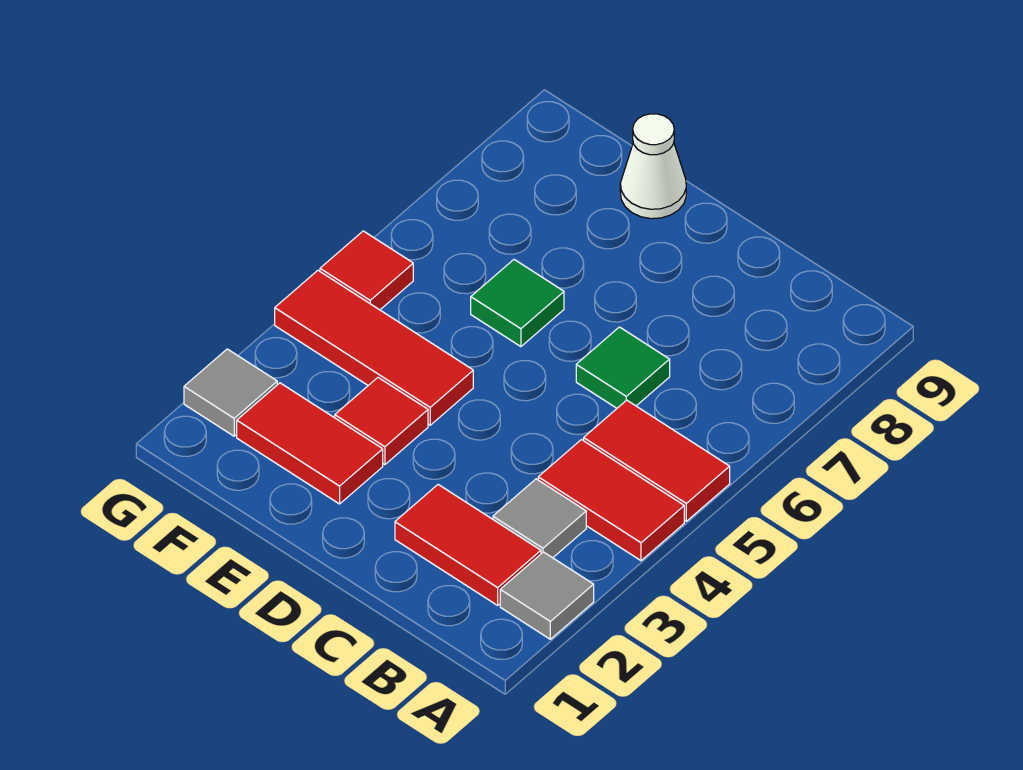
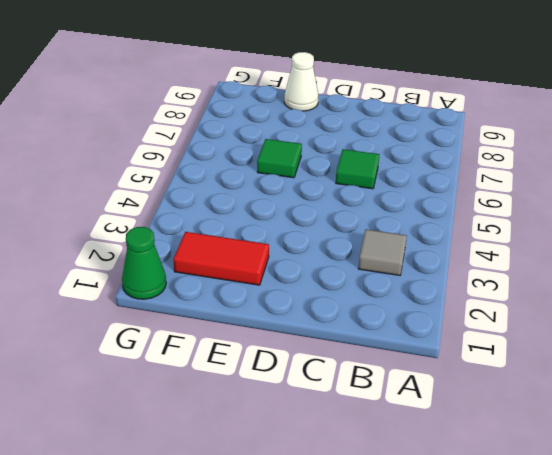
green 1x1 cone [122,227,166,299] -> none
none -> grey 1x1 tile [500,552,594,639]
none -> red 1x2 tile [538,440,684,561]
none -> red 1x2 tile [584,400,730,521]

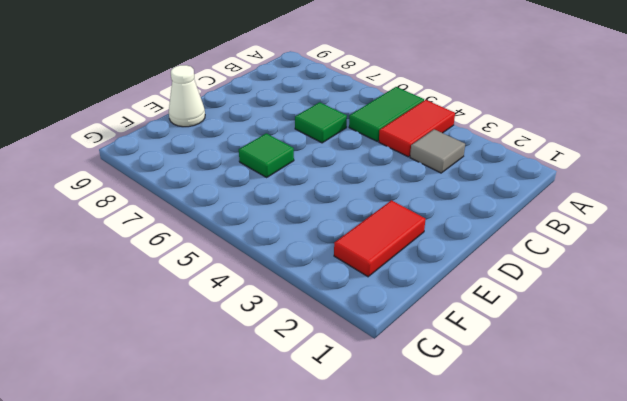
green 1x2 tile [349,87,424,141] -> red 1x2 tile [584,400,730,521]
none -> grey 1x1 tile [500,552,594,639]
none -> red 1x2 tile [395,485,541,605]
none -> red 1x1 tile [335,378,428,465]

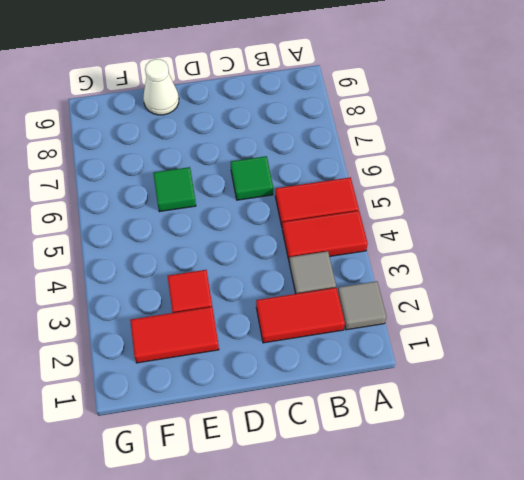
none -> red 1x3 tile [275,271,473,425]
none -> grey 1x1 tile [184,349,277,436]
none -> red 1x1 tile [320,231,413,310]

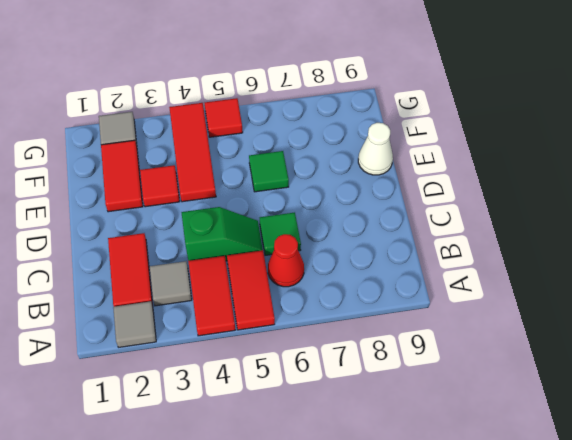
red 1x1 cone [268,234,304,287] -> none
green 1x2 slope [181,207,263,261] -> none

